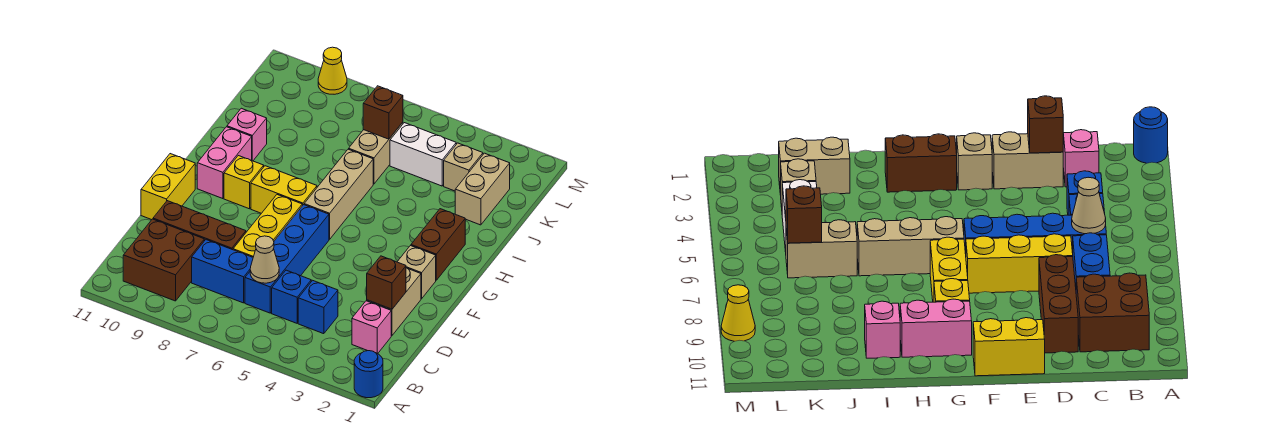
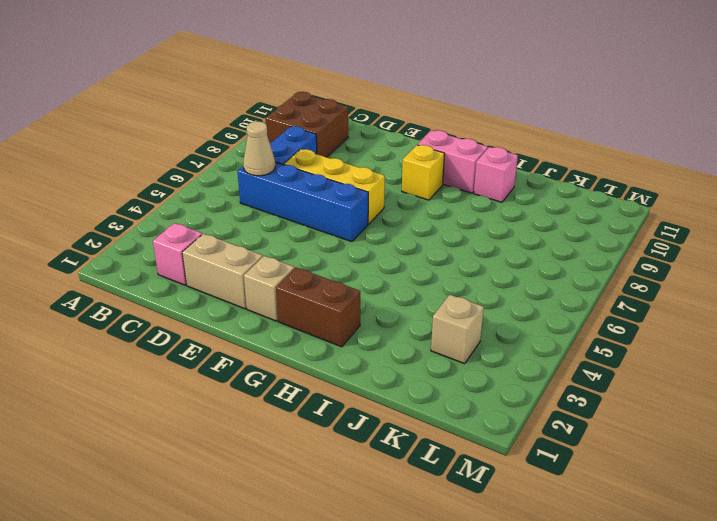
none -> blue 1x1 round brick [354,351,383,398]
none -> blue 1x1 brick [298,280,338,334]
none -> blue 1x1 brick [272,270,311,323]

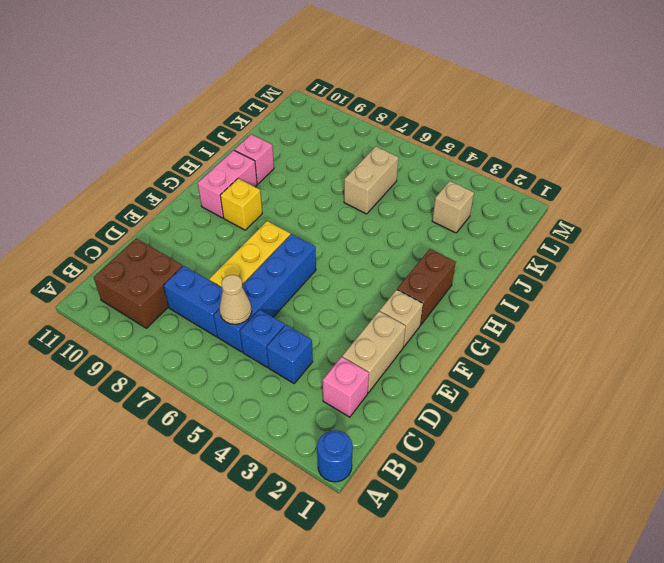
none -> brown 1x3 brick [153,201,246,250]
none -> yellow 1x2 brick [141,154,195,220]
none -> tan 1x3 brick [304,149,373,239]

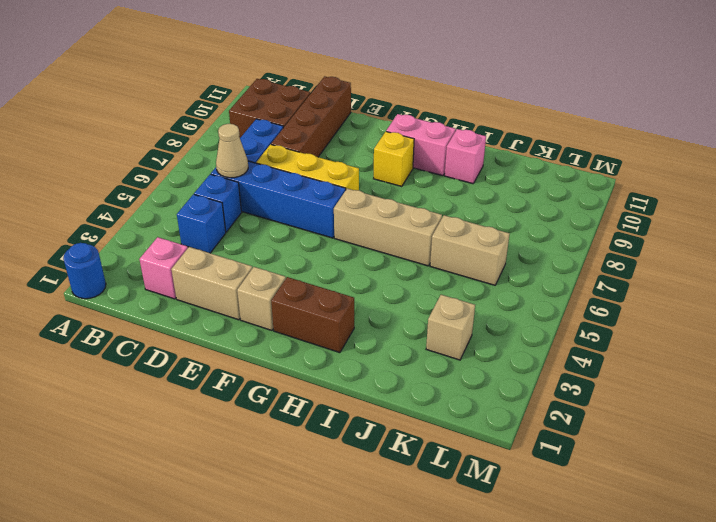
brown 1x4 brick [271,76,351,157] -> brown 1x3 brick [153,201,246,250]
none -> yellow 1x2 brick [141,154,195,220]
none -> yellow 1x2 brick [251,166,317,213]
none -> tan 1x2 brick [455,153,510,225]

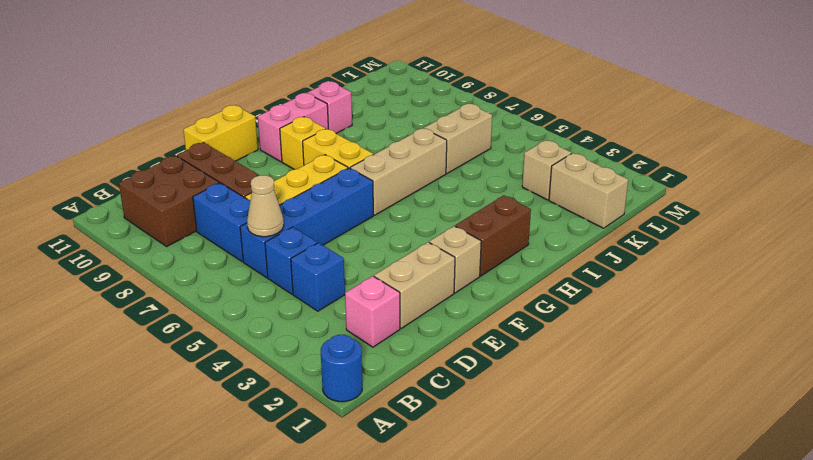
tan 1x2 brick [549,153,628,228] -> tan 1x2 brick turned to [455,153,510,225]
none -> white 1x2 brick [390,123,456,186]
none -> yellow 1x1 cone [318,47,347,94]
none -> brown 1x1 brick [367,256,406,309]

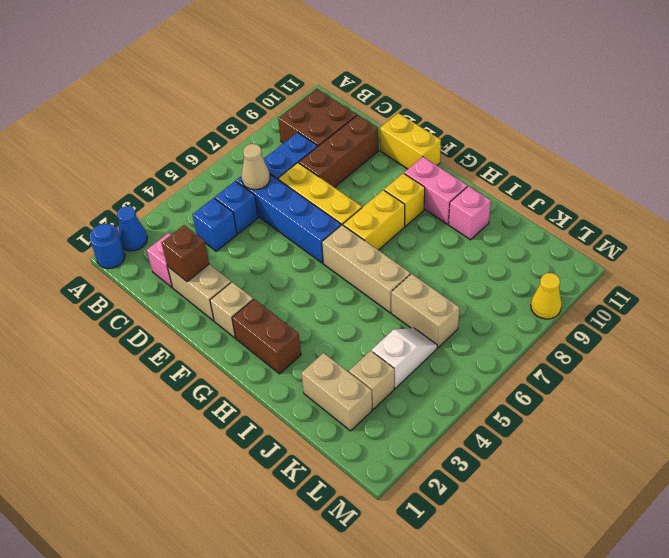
blue 1x1 cone [117,206,147,251] -> none
white 1x2 slope [372,328,437,388] -> white 1x2 brick [390,123,456,186]
none -> brown 1x1 brick [363,86,403,139]

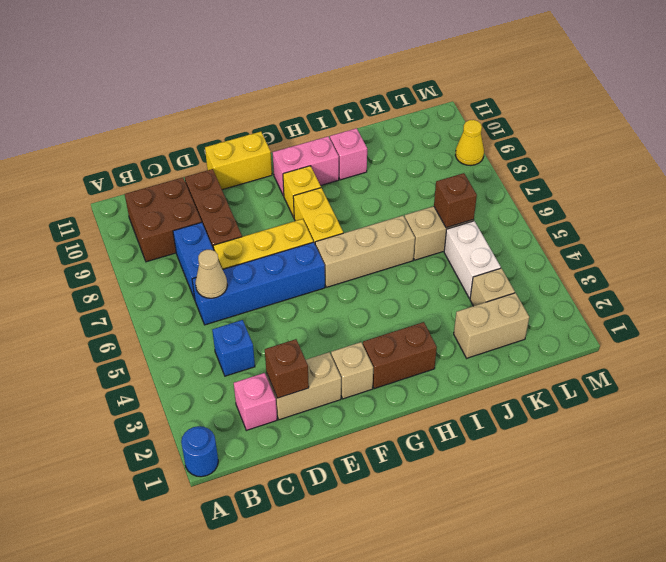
none -> blue 1x1 brick [272,270,311,323]

